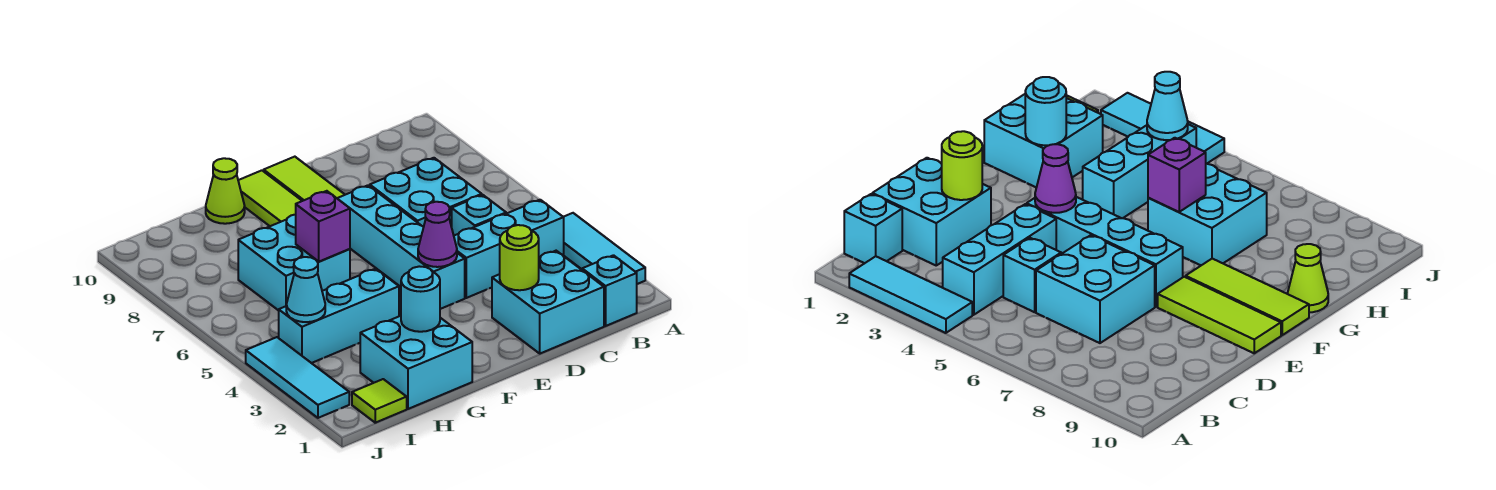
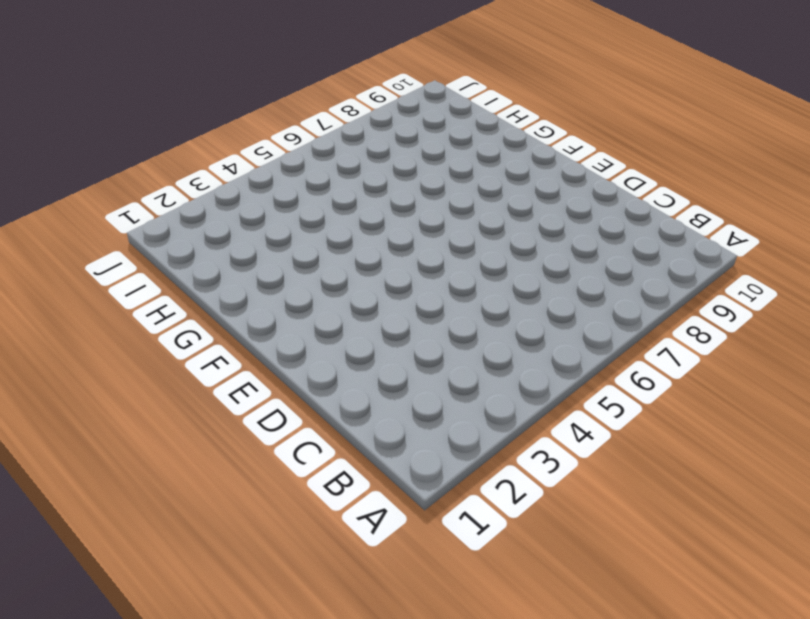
none -> cyan 1x3 tile [564,213,645,284]
none -> cyan 1x1 brick [582,255,637,326]
none -> cyan 1x3 brick [454,200,564,298]

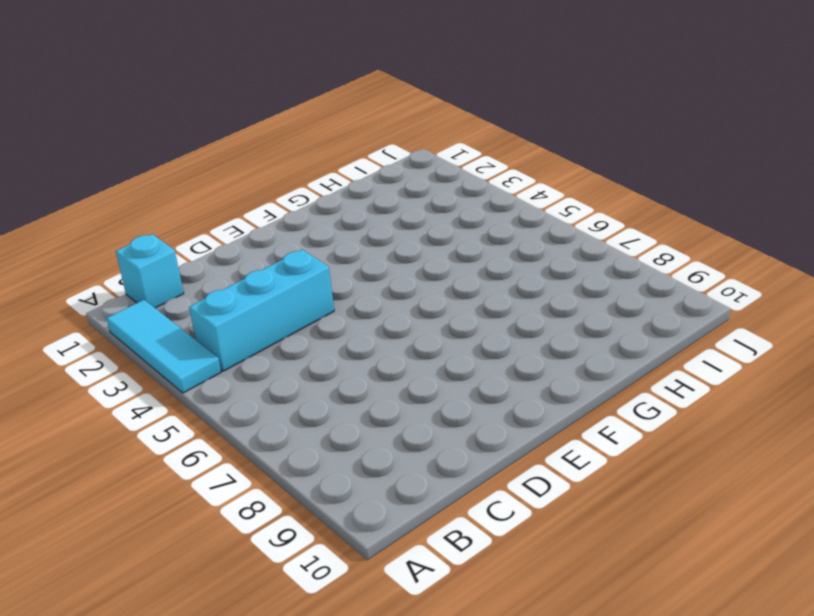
none -> cyan 2x2 brick [492,251,604,354]
none -> cyan 1x1 brick [452,195,506,235]
none -> cyan 2x2 brick [370,158,482,227]

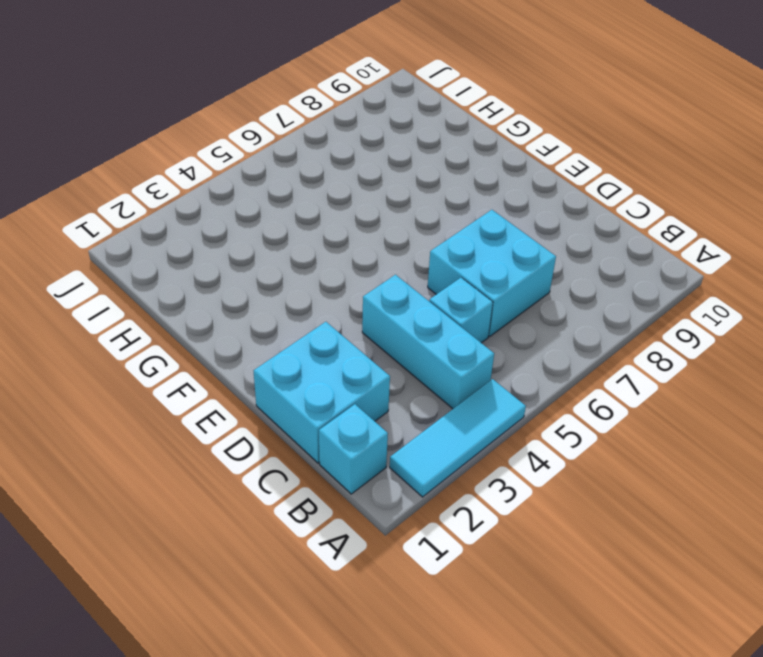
none -> cyan 1x4 brick [337,185,465,309]
none -> lime 1x3 tile [264,157,345,201]
none -> lime 1x3 tile [238,170,302,226]

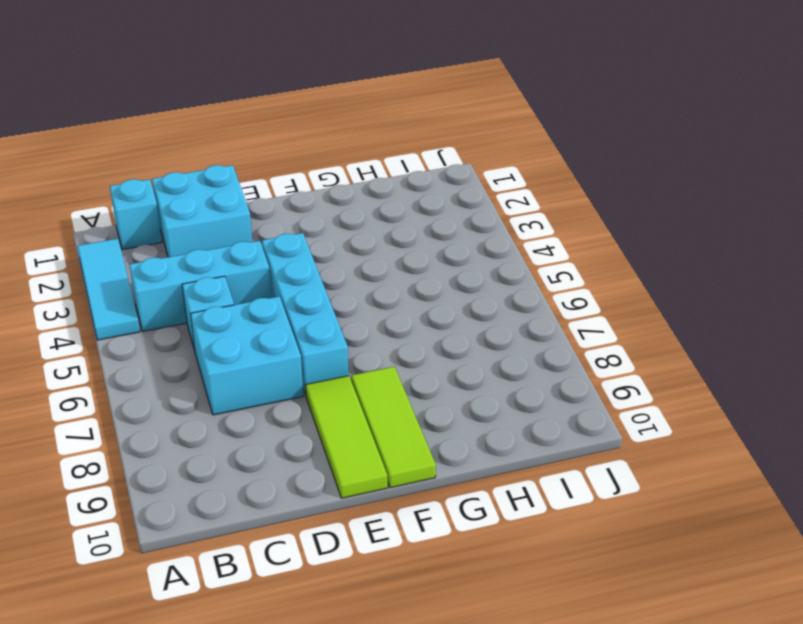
none -> cyan 2x2 brick [360,316,472,409]
none -> cyan 1x3 brick [279,269,399,363]
none -> cyan 2x2 brick [238,214,350,311]

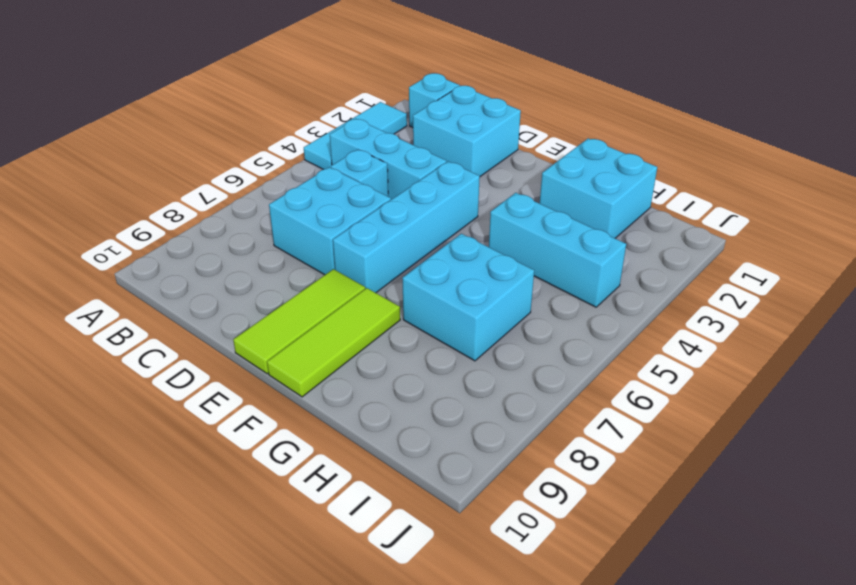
none -> lime 1x1 cone [206,158,245,224]
none -> lime 1x1 tile [352,379,407,423]
none -> cyan 1x3 tile [246,337,349,418]

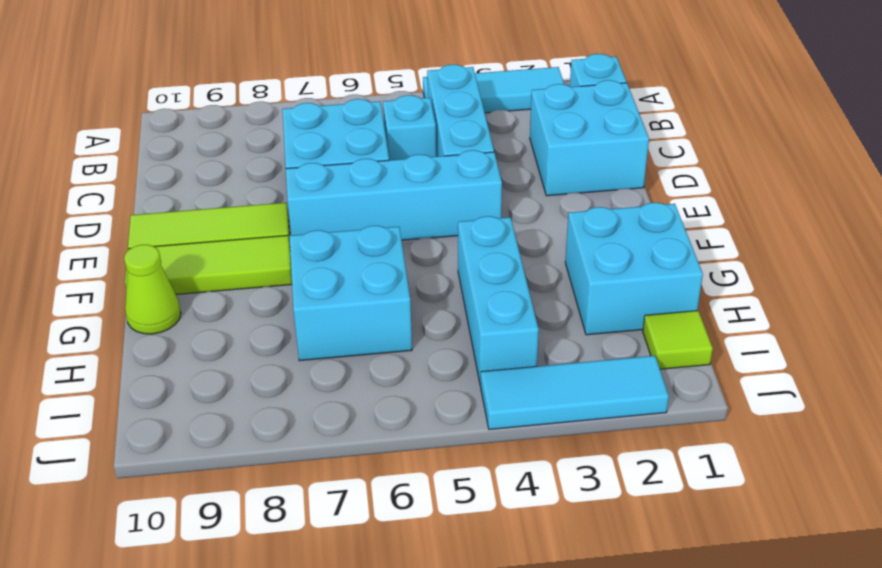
none -> lime 1x1 round brick [500,225,539,290]
none -> purple 1x1 cone [418,202,457,267]
none -> cyan 1x1 round brick [401,266,440,332]

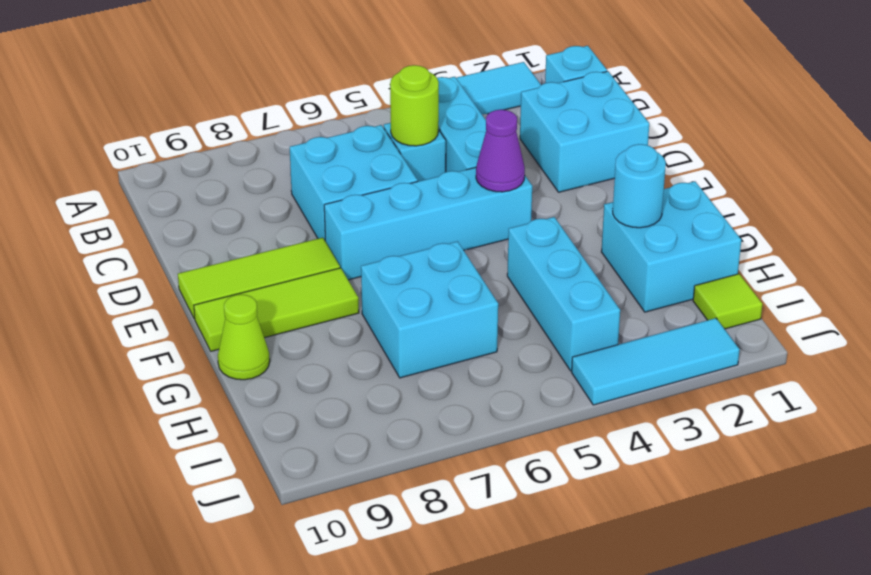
lime 1x1 round brick [390,65,439,146] -> lime 1x1 round brick moved to [500,225,539,290]
none -> purple 1x1 brick [296,191,350,262]
none -> cyan 1x1 cone [286,257,325,322]

